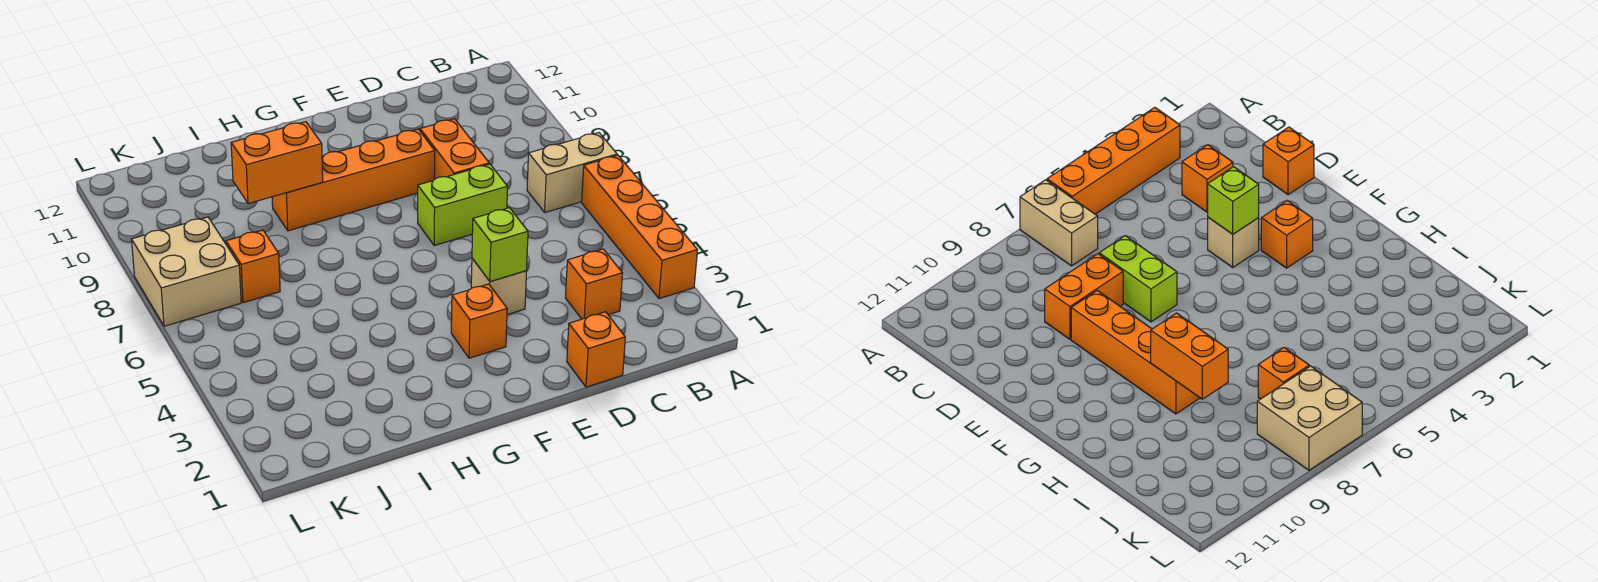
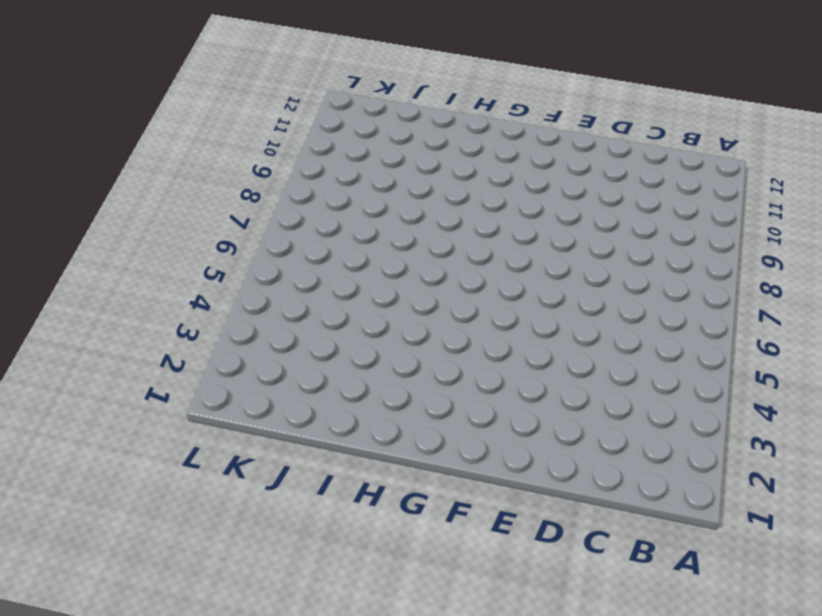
none -> orange 1x4 brick [582,155,698,299]
none -> tan 1x2 brick [527,133,617,212]
none -> orange 1x1 brick [565,249,623,319]

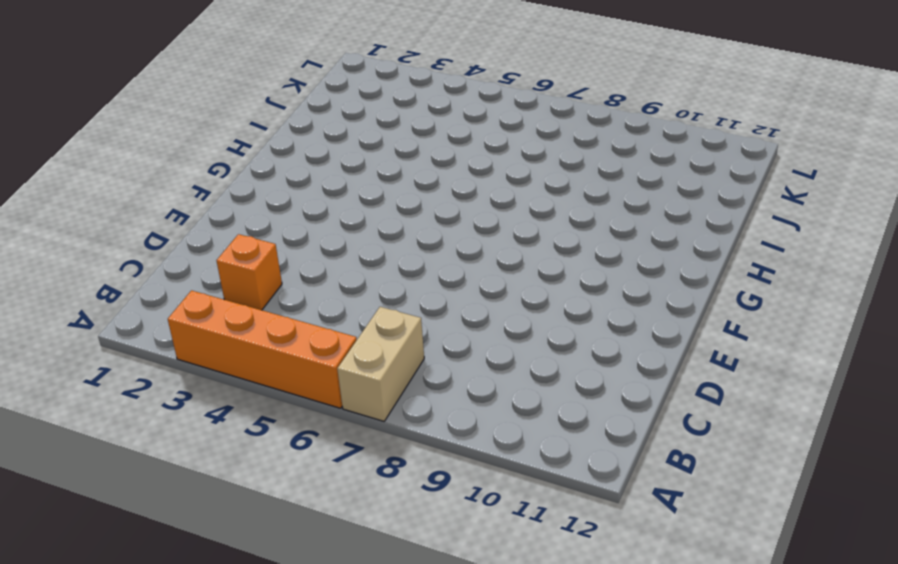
none -> orange 1x1 brick [567,312,625,387]
none -> lime 1x2 brick [418,164,508,246]
none -> orange 1x2 brick [420,119,489,179]

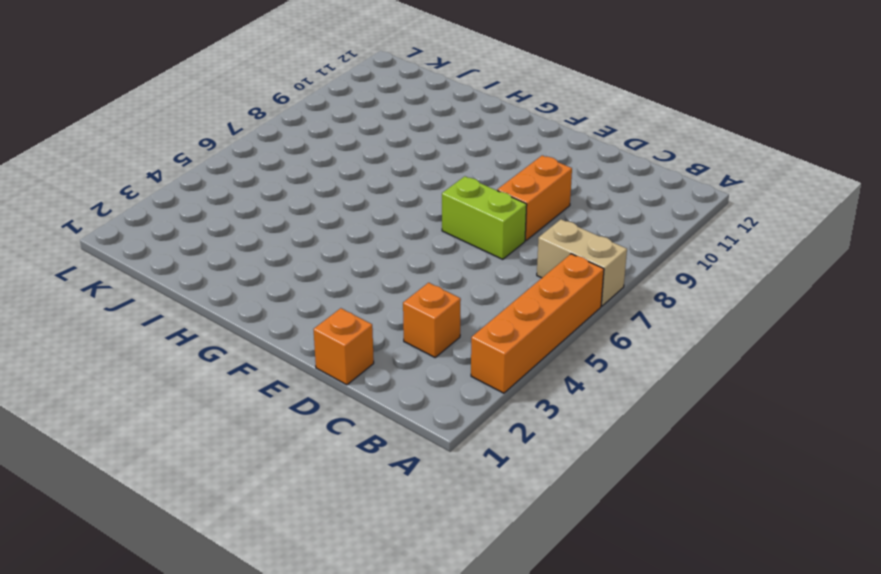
none -> tan 1x1 brick [471,258,527,315]
none -> orange 1x4 brick [272,129,435,231]
none -> orange 1x1 brick [451,284,507,358]

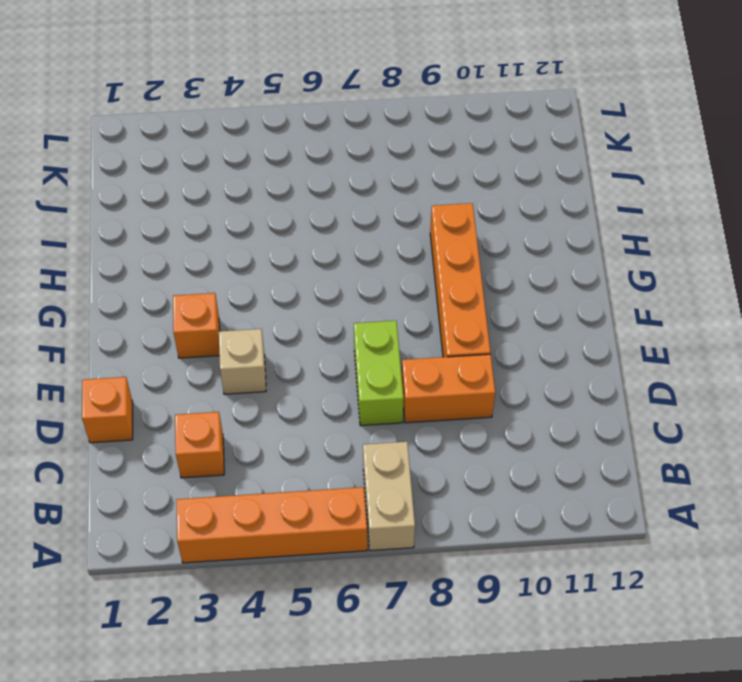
none -> orange 1x1 brick [226,230,280,303]
none -> tan 2x2 brick [132,217,241,326]
none -> lime 1x1 brick [472,208,528,281]

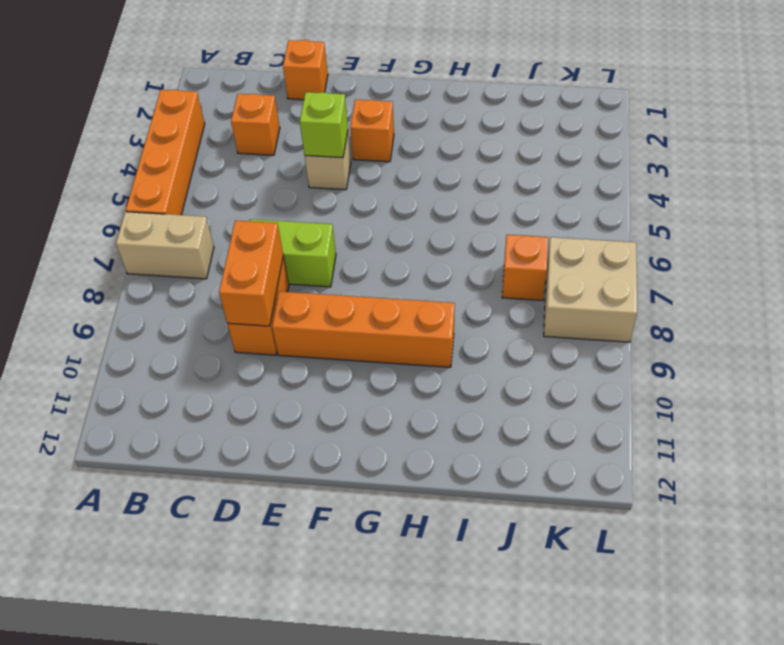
orange 1x2 brick [219,220,283,326] -> orange 1x2 brick turned to [231,122,323,204]

